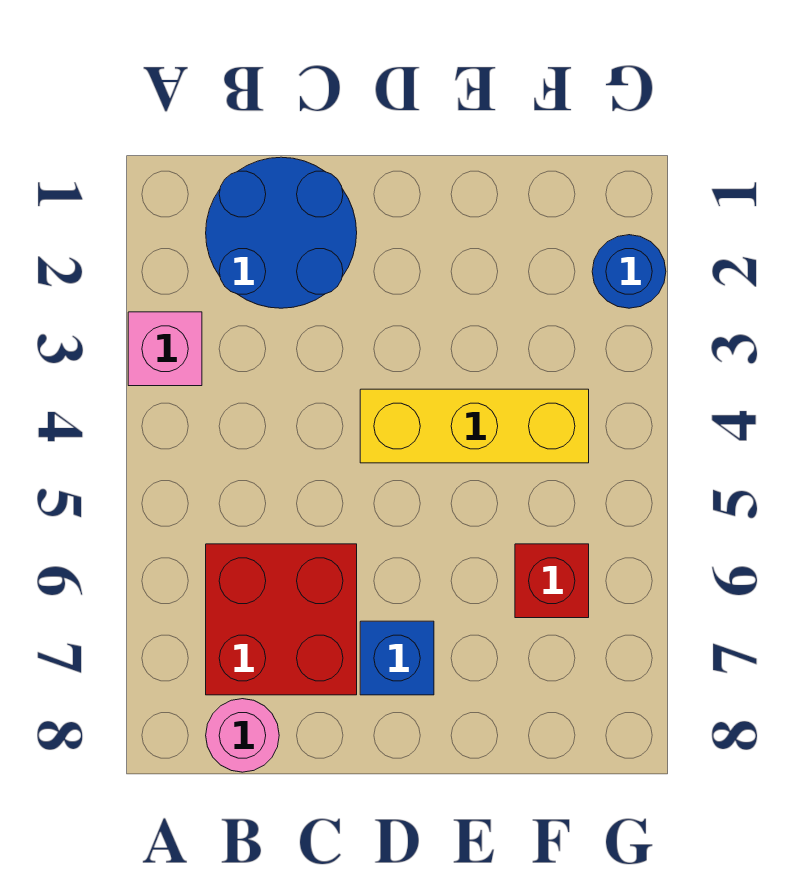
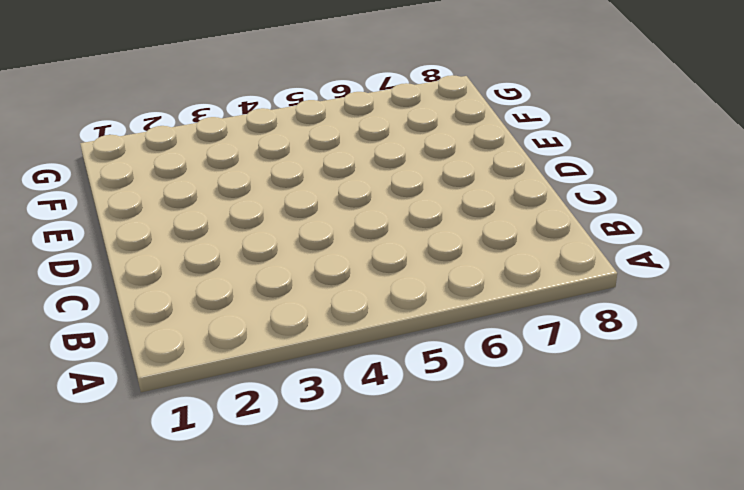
none -> pink 1x1 brick [128,312,202,386]
none -> blue 2x2 round brick [206,157,357,308]

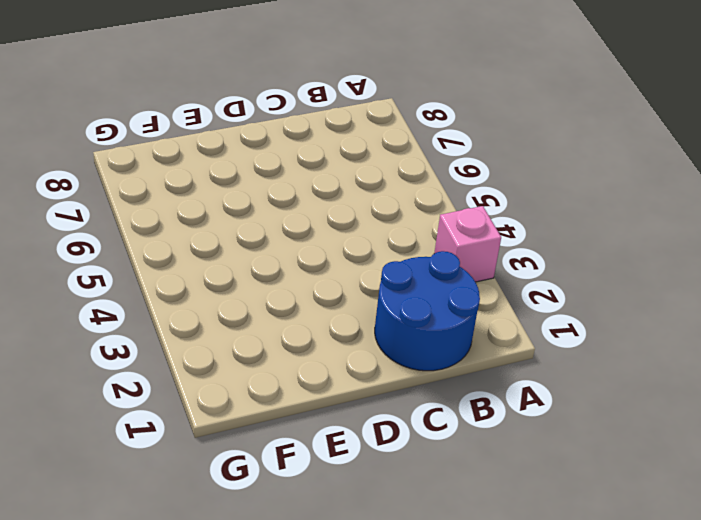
none -> red 2x2 brick [206,544,357,695]
none -> pink 1x1 round brick [206,699,279,772]

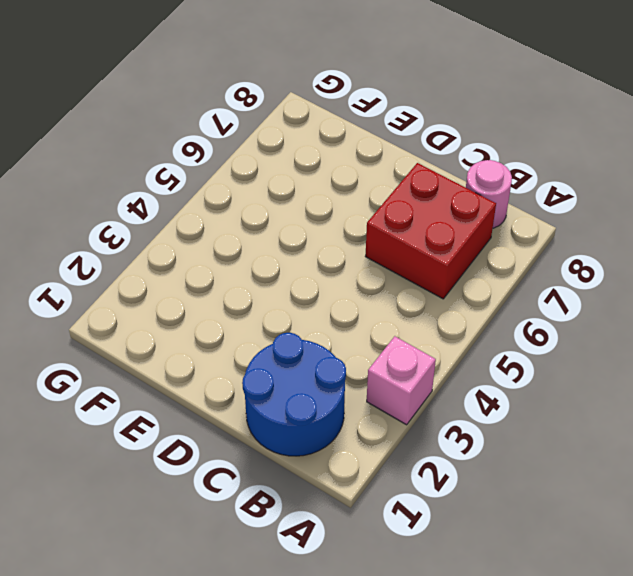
none -> yellow 1x3 brick [360,389,589,463]
none -> blue 1x1 brick [360,621,434,695]

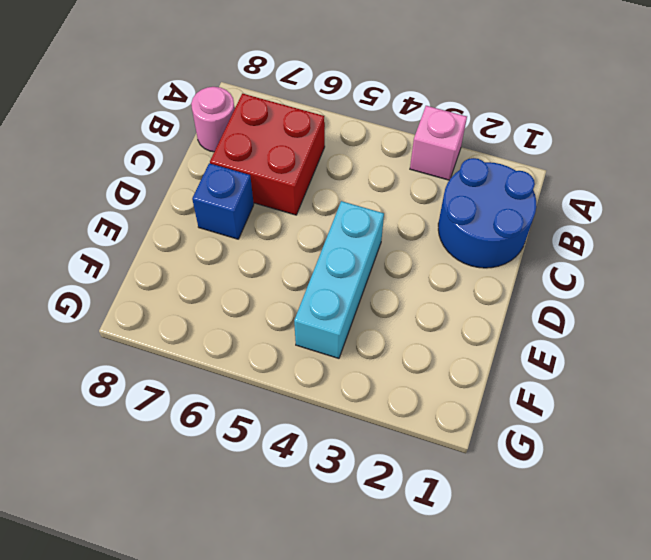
cyan 1x3 brick [294,201,384,358] -> yellow 1x3 brick [360,389,589,463]
none -> red 1x1 brick [515,544,589,618]
none -> blue 1x1 round brick [592,235,666,308]

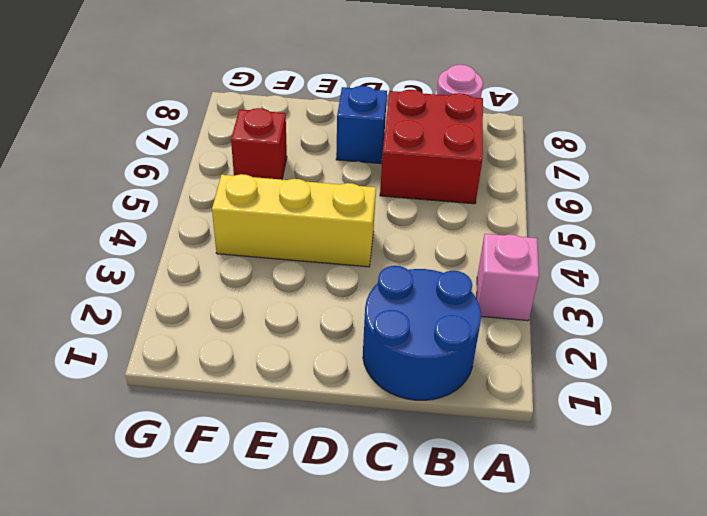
none -> blue 1x1 round brick [592,235,666,308]

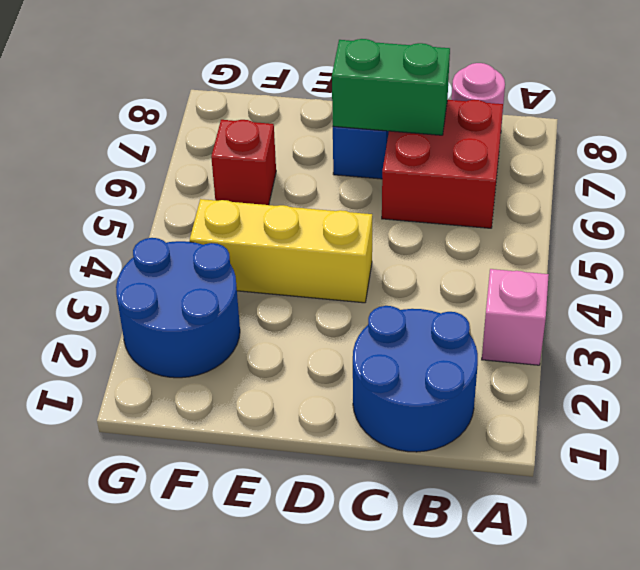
green 1x2 brick [332,39,450,135] -> none
blue 2x2 round brick [116,238,240,378] -> blue 1x1 round brick [592,235,666,308]

